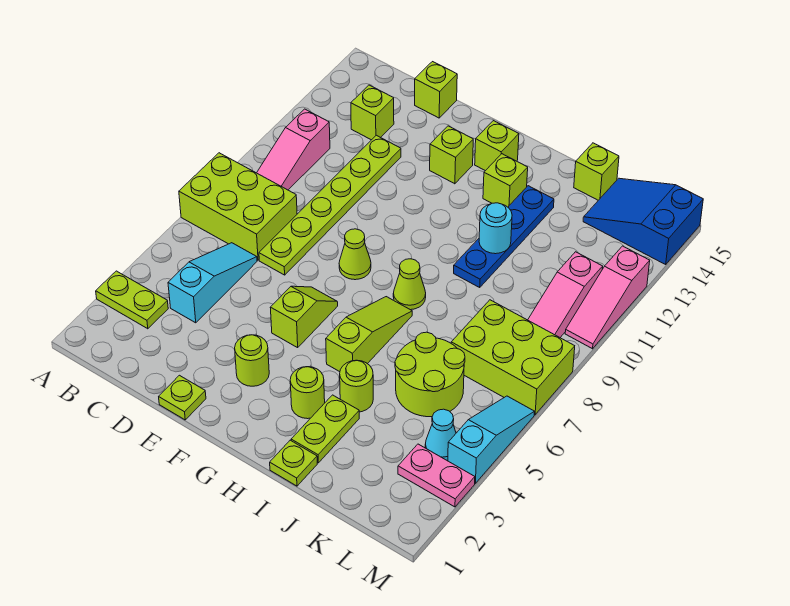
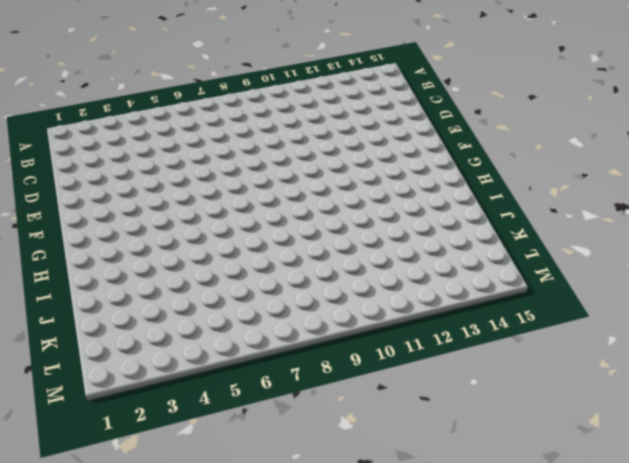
none -> lime 1x2 plate [96,271,168,329]
none -> lime 2x3 brick [179,153,297,260]
none -> pink 1x3 slope [257,109,330,190]
none -> cyan 1x3 slope [168,243,257,323]

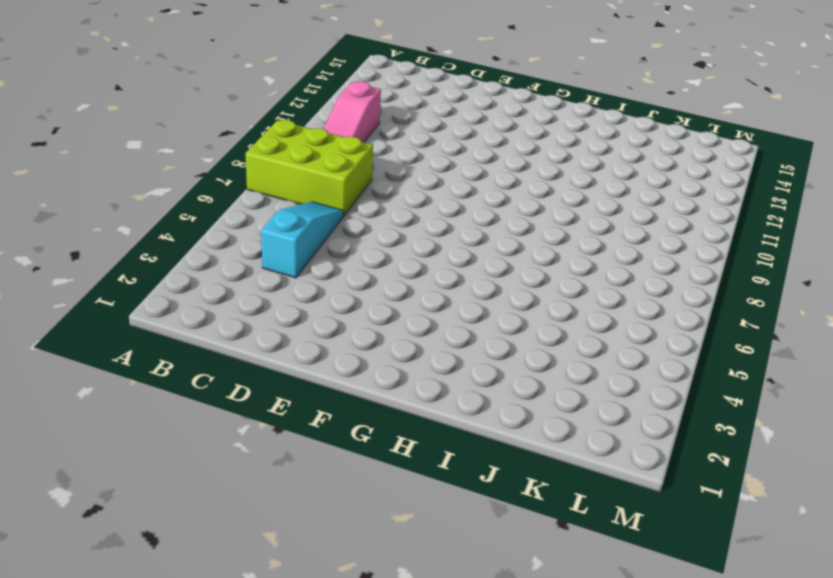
none -> lime 1x2 plate [96,271,168,329]
none -> lime 1x1 brick [351,85,394,140]
none -> lime 1x6 plate [259,135,401,275]
none -> lime 1x1 brick [415,62,457,118]

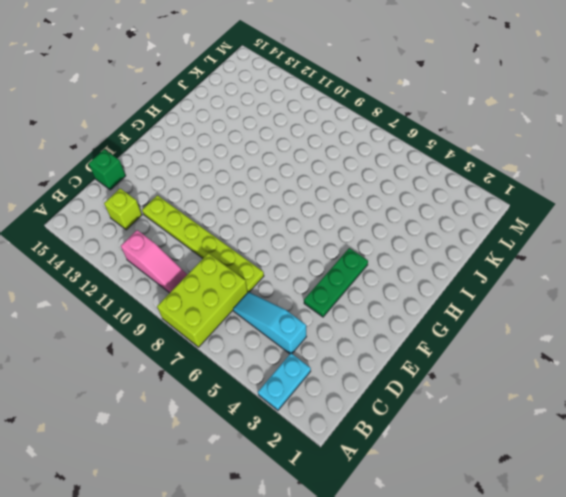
cyan 1x2 plate [258,353,311,410] -> lime 1x2 plate [96,271,168,329]
green 1x1 brick [88,149,126,190] -> lime 1x1 brick [415,62,457,118]
green 1x3 plate [304,248,368,317] -> none
none -> lime 1x1 plate [159,375,206,420]
none -> lime 1x1 round brick [235,335,269,386]
none -> lime 1x2 slope [270,286,338,348]
none -> lime 1x1 cone [339,229,371,280]

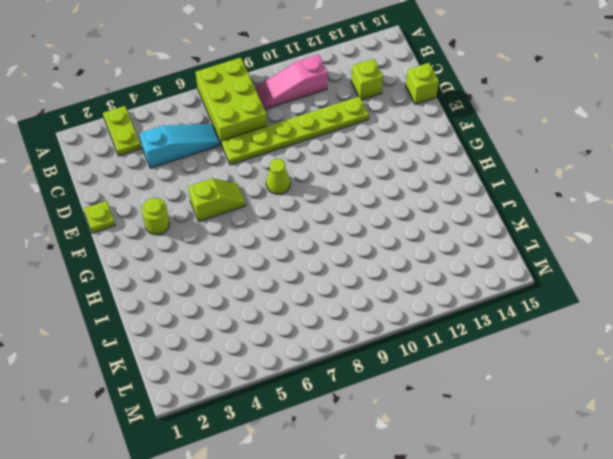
none -> lime 1x1 brick [430,126,473,184]
none -> lime 1x1 brick [475,121,519,171]
none -> lime 1x1 round brick [290,367,325,419]
none -> lime 1x3 slope [326,297,412,372]

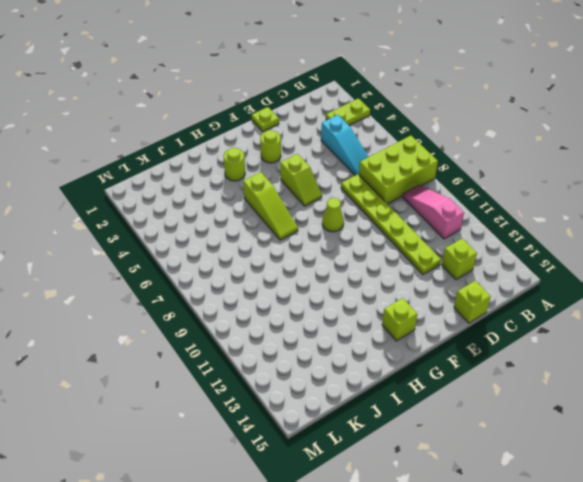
none -> lime 1x1 brick [430,126,473,184]
none -> lime 1x1 cone [393,259,426,310]
none -> lime 1x1 brick [483,154,528,207]
none -> lime 1x1 plate [270,440,317,486]

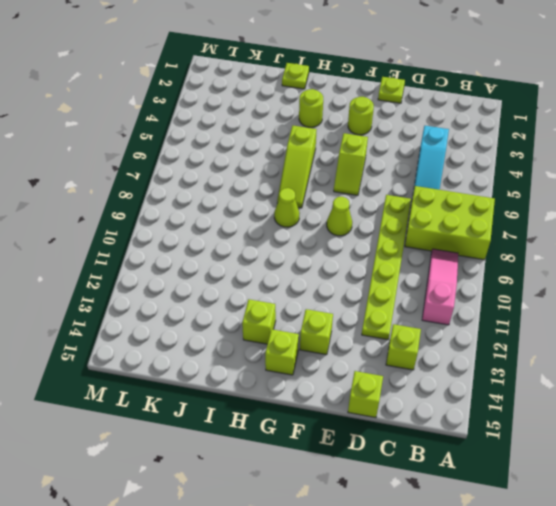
none -> lime 1x2 plate [96,271,168,329]
none -> lime 1x2 plate [291,395,359,463]
none -> lime 1x1 round brick [340,360,373,412]
none -> blue 1x4 plate [454,186,554,287]

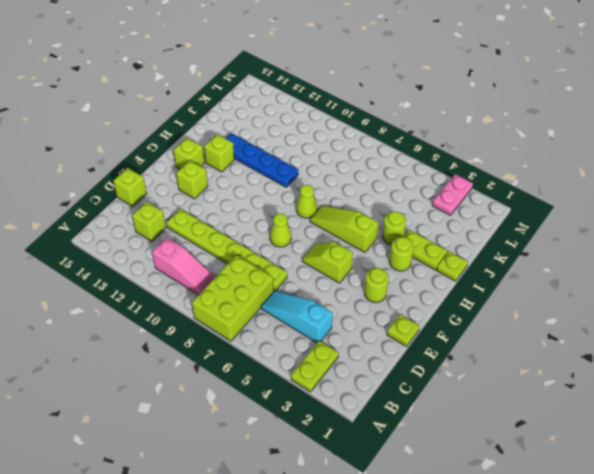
none -> lime 2x2 round brick [395,332,465,417]
none -> lime 1x1 brick [574,143,619,200]
none -> lime 2x3 brick [451,300,575,415]
none -> blue 2x3 slope [583,178,703,264]

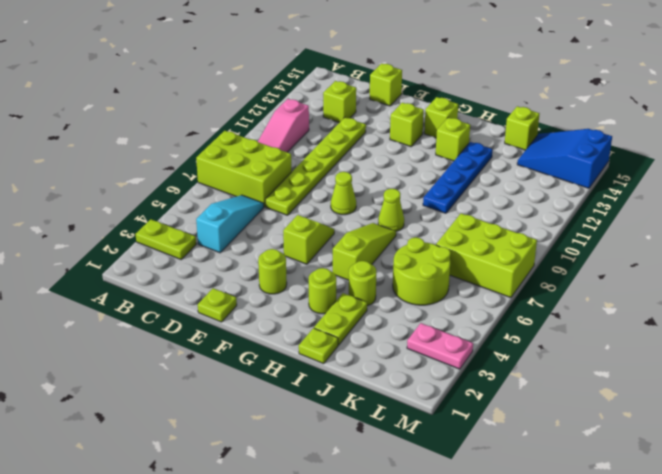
none -> cyan 1x1 cone [425,409,456,461]
none -> pink 1x3 slope [528,252,603,337]
none -> cyan 1x3 slope [448,396,534,483]
none -> pink 1x3 slope [565,246,650,349]

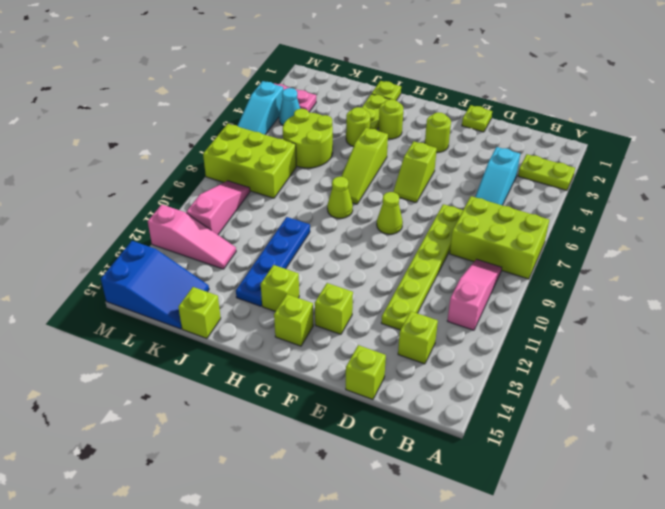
pink 1x3 slope [148,204,236,269] -> pink 1x3 slope turned to [565,246,650,349]
none -> cyan 1x1 round brick [479,203,512,254]

